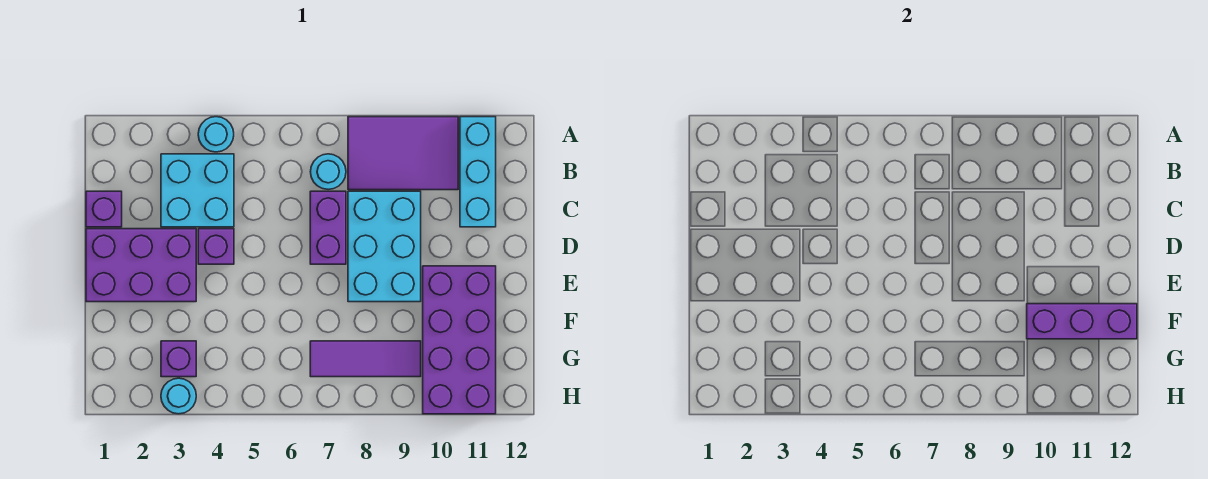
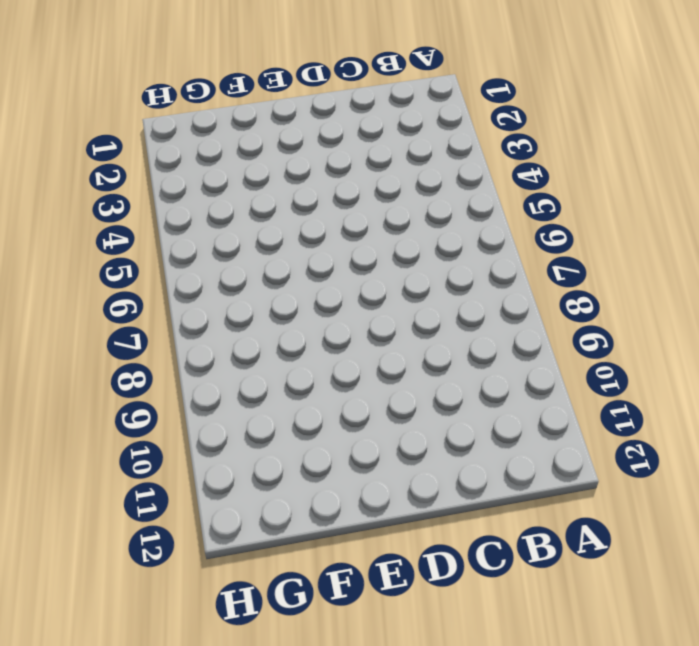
none -> cyan 1x1 round brick [198,117,234,152]
none -> purple 2x3 tile [348,117,458,190]
none -> cyan 1x3 brick [460,117,496,227]

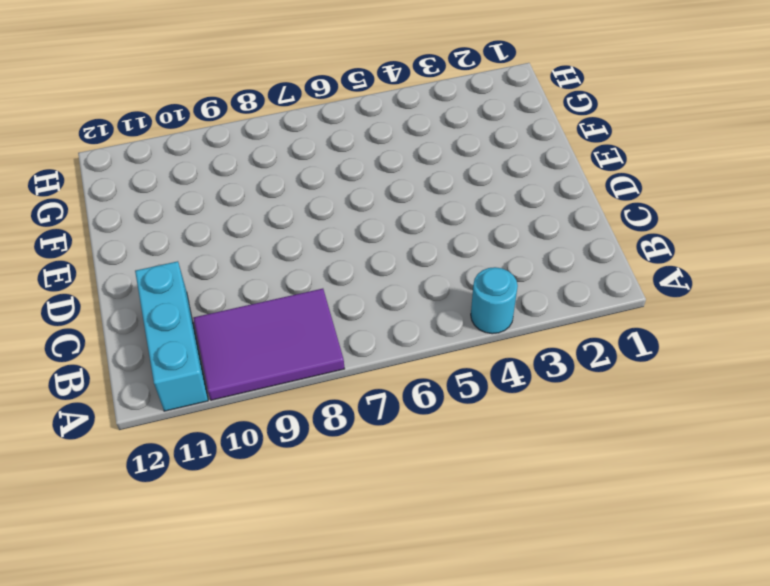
none -> cyan 2x2 brick [161,154,234,227]
none -> cyan 1x1 round brick [310,154,346,189]
none -> purple 1x1 brick [86,191,122,227]

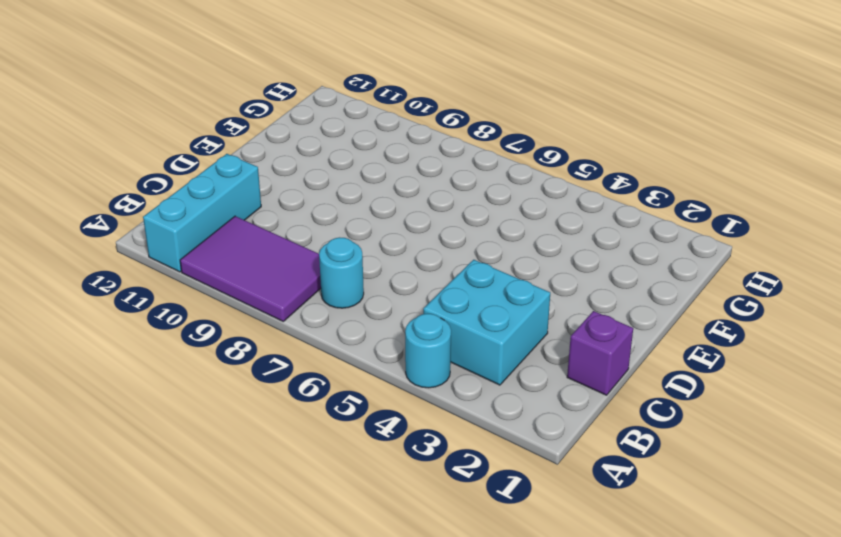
none -> purple 1x2 brick [310,191,346,264]
none -> cyan 2x3 brick [348,191,421,302]
none -> purple 2x3 brick [86,229,196,302]

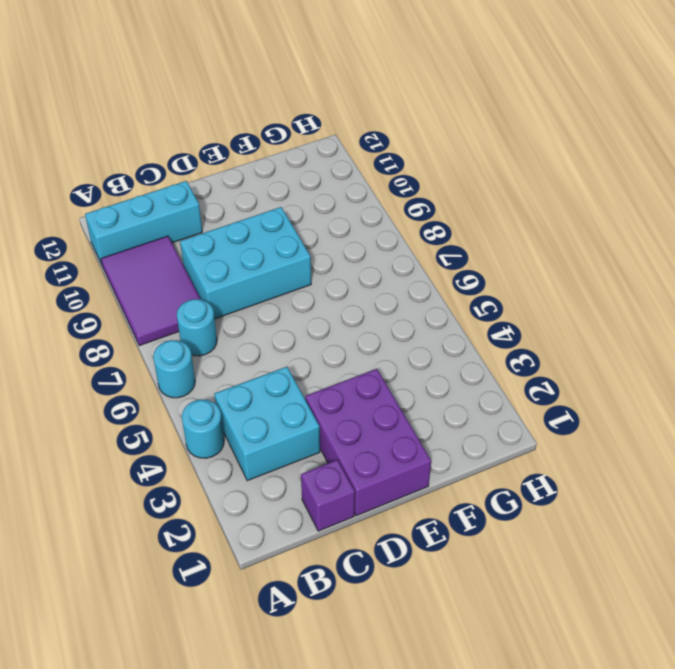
cyan 1x1 round brick [153,340,195,398] -> cyan 1x1 round brick moved to [161,378,196,414]
none -> purple 1x2 brick [310,191,346,264]
none -> purple 1x1 brick [198,229,234,264]
none -> purple 2x4 brick [423,266,496,414]

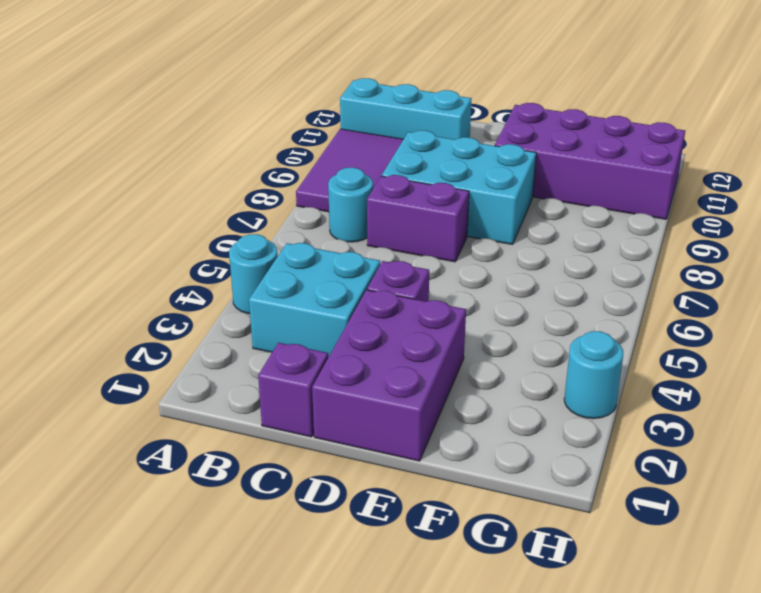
none -> purple 1x1 brick [161,341,196,377]
none -> purple 1x3 tile [310,341,421,377]
none -> purple 1x3 brick [1027,304,1137,339]

